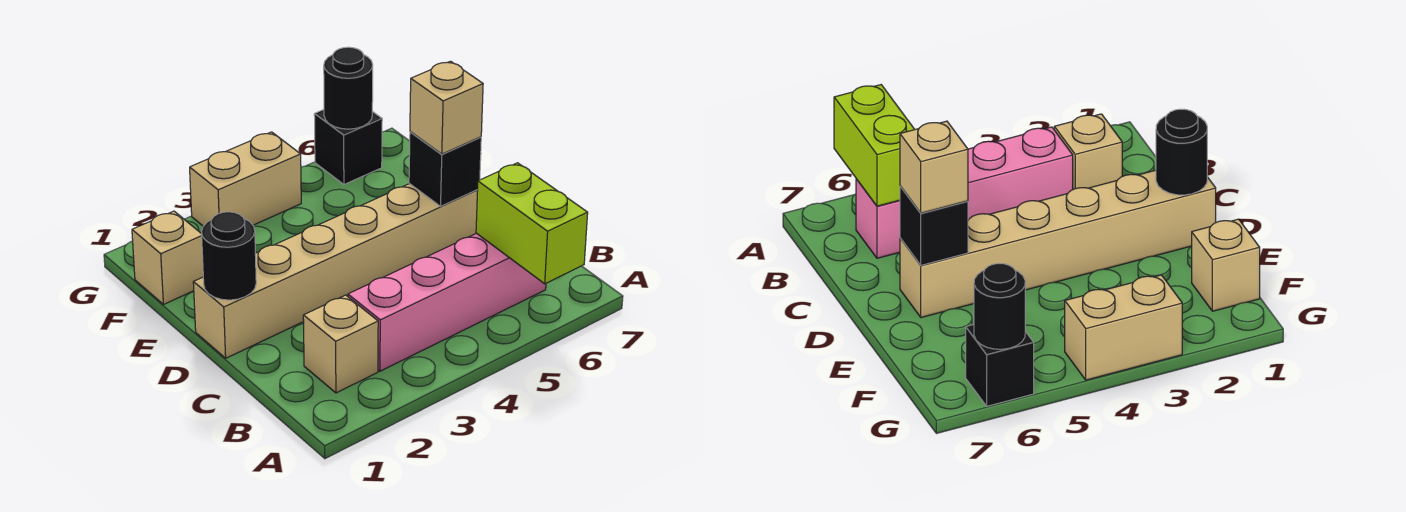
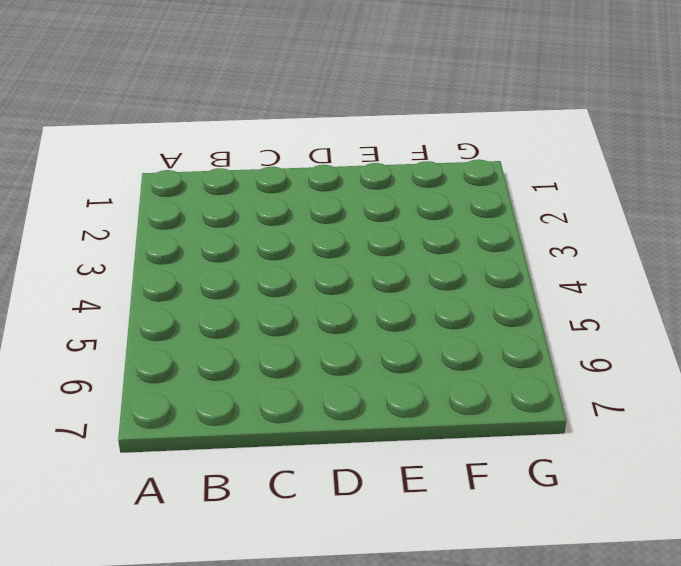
none -> tan 1x1 brick [303,295,378,393]
none -> pink 1x4 brick [348,233,546,371]

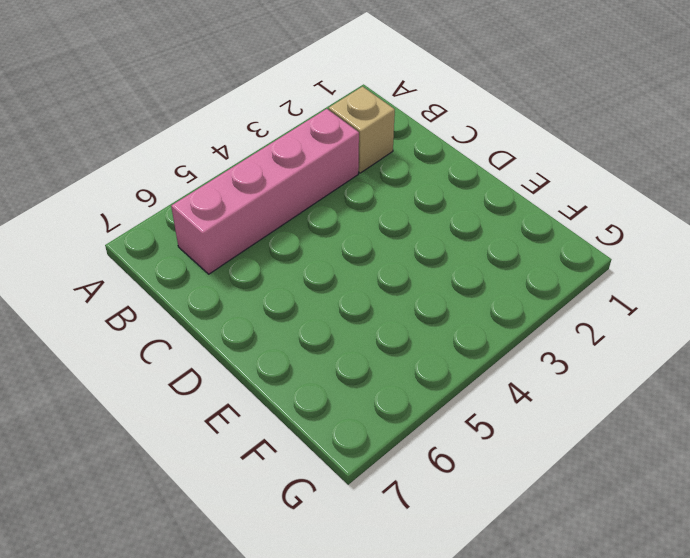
none -> tan 1x6 brick [193,184,478,358]
none -> tan 1x1 brick [132,211,203,305]

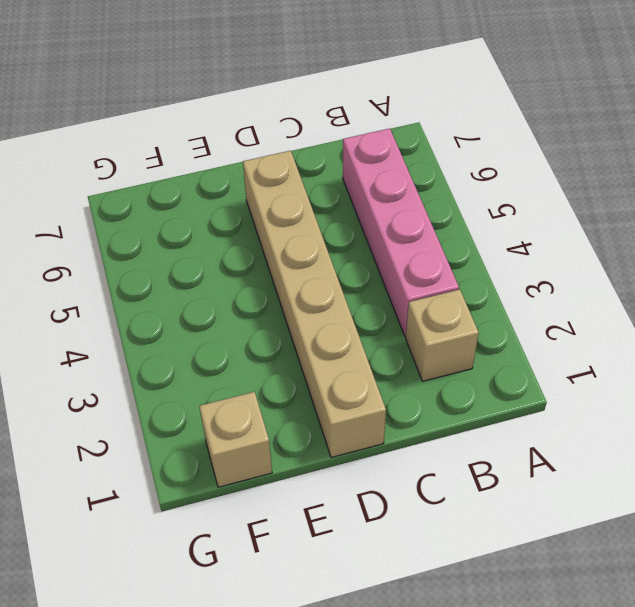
none -> tan 1x2 brick [190,132,301,226]
none -> black 1x1 brick [314,110,382,184]

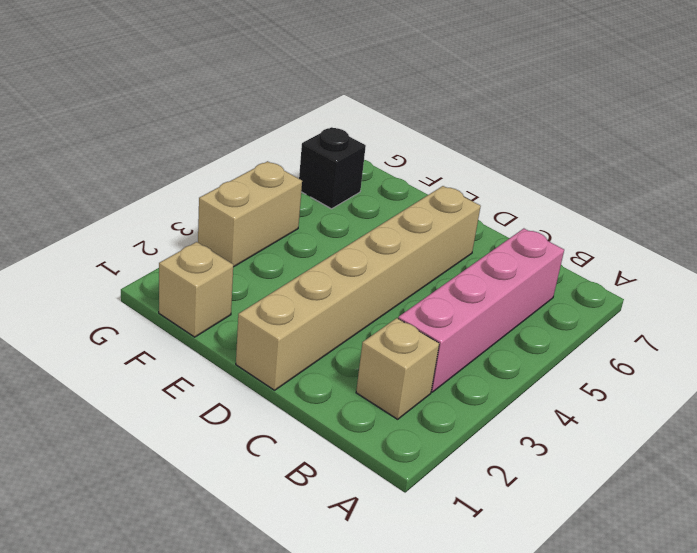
none -> lime 1x2 brick [476,163,588,284]
none -> black 1x1 round brick [202,212,256,300]

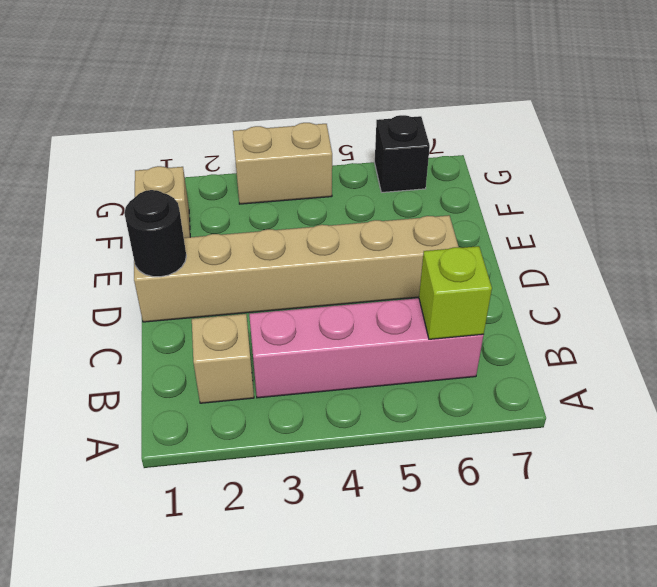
lime 1x1 brick [419,246,492,339] -> lime 1x2 brick [476,163,588,284]
none -> black 1x1 brick [409,132,481,206]
none -> black 1x1 round brick [324,47,373,129]

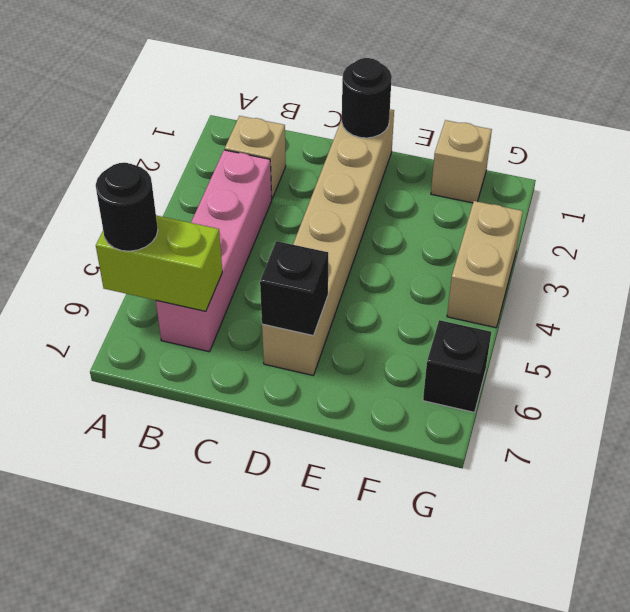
black 1x1 round brick [96,163,158,251] -> black 1x1 round brick moved to [324,47,373,129]
none -> tan 1x1 brick [410,61,483,154]

